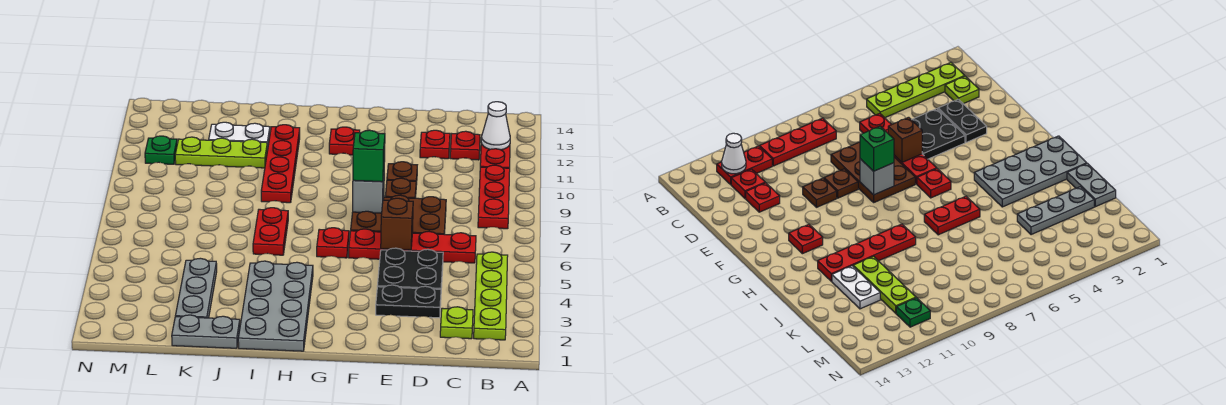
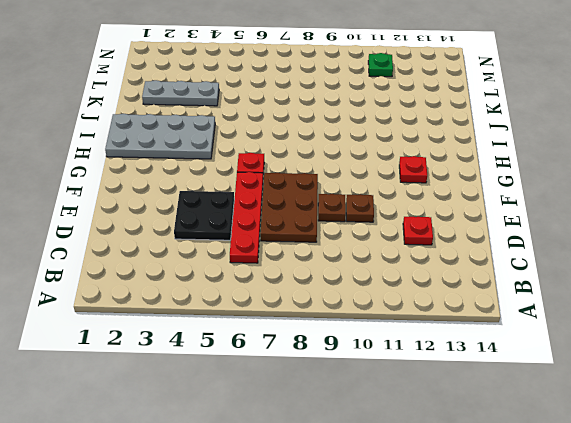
none -> lime 1x4 plate [474,252,508,340]
none -> red 1x3 plate [478,165,510,229]
none -> red 1x2 plate [480,143,510,168]

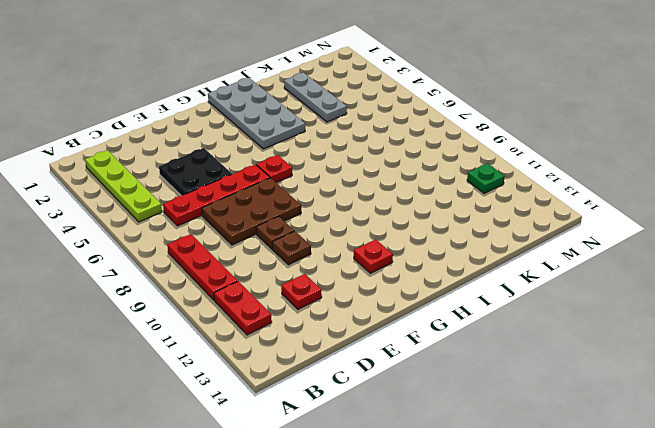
none -> lime 1x1 plate [440,307,473,339]
none -> red 1x1 plate [450,131,480,160]
none -> black 1x2 plate [376,285,441,318]

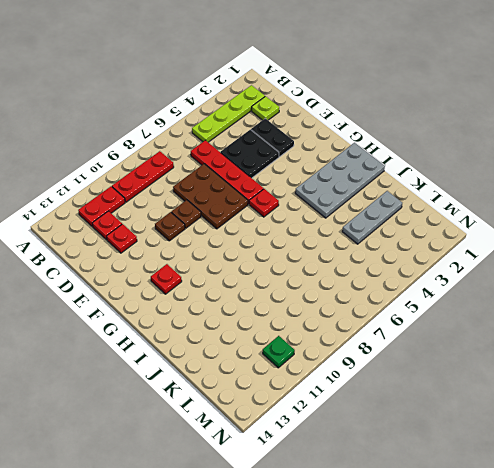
none -> red 1x2 plate [253,208,288,255]
none -> red 1x4 plate [261,125,300,203]
none -> grey 1x2 plate [172,315,240,348]

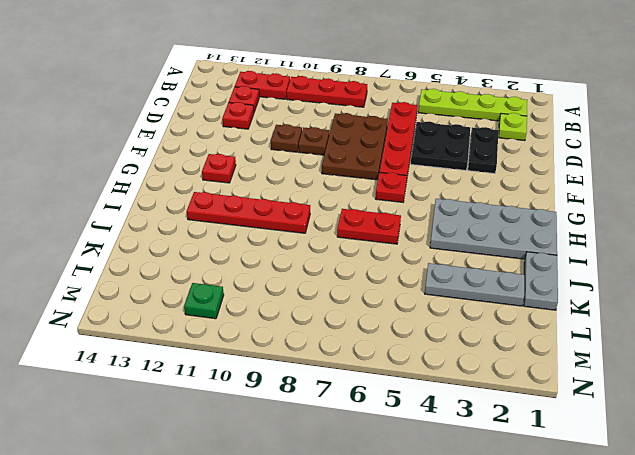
none -> lime 1x3 plate [175,137,267,168]
none -> white 1x2 plate [209,122,270,151]
none -> white 1x1 cone [481,102,510,150]

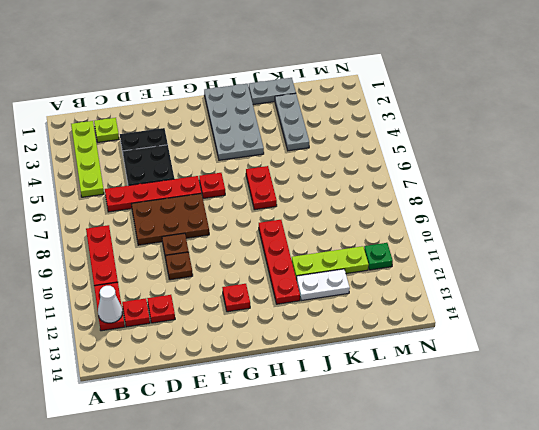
none -> brown 1x1 brick [381,198,413,250]
none -> grey 1x1 brick [353,176,384,213]
none -> green 1x1 brick [353,130,385,182]

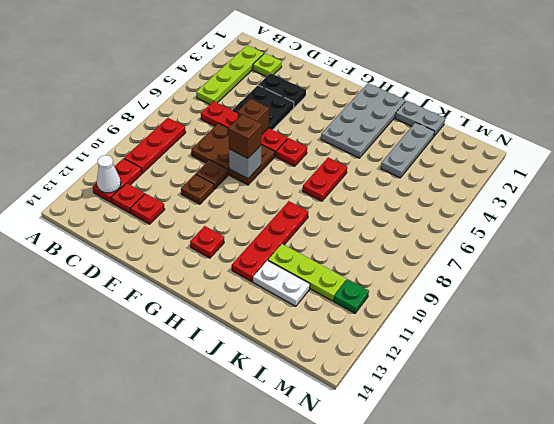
brown 1x1 brick [228,114,262,158] -> green 1x1 brick [353,130,385,182]

